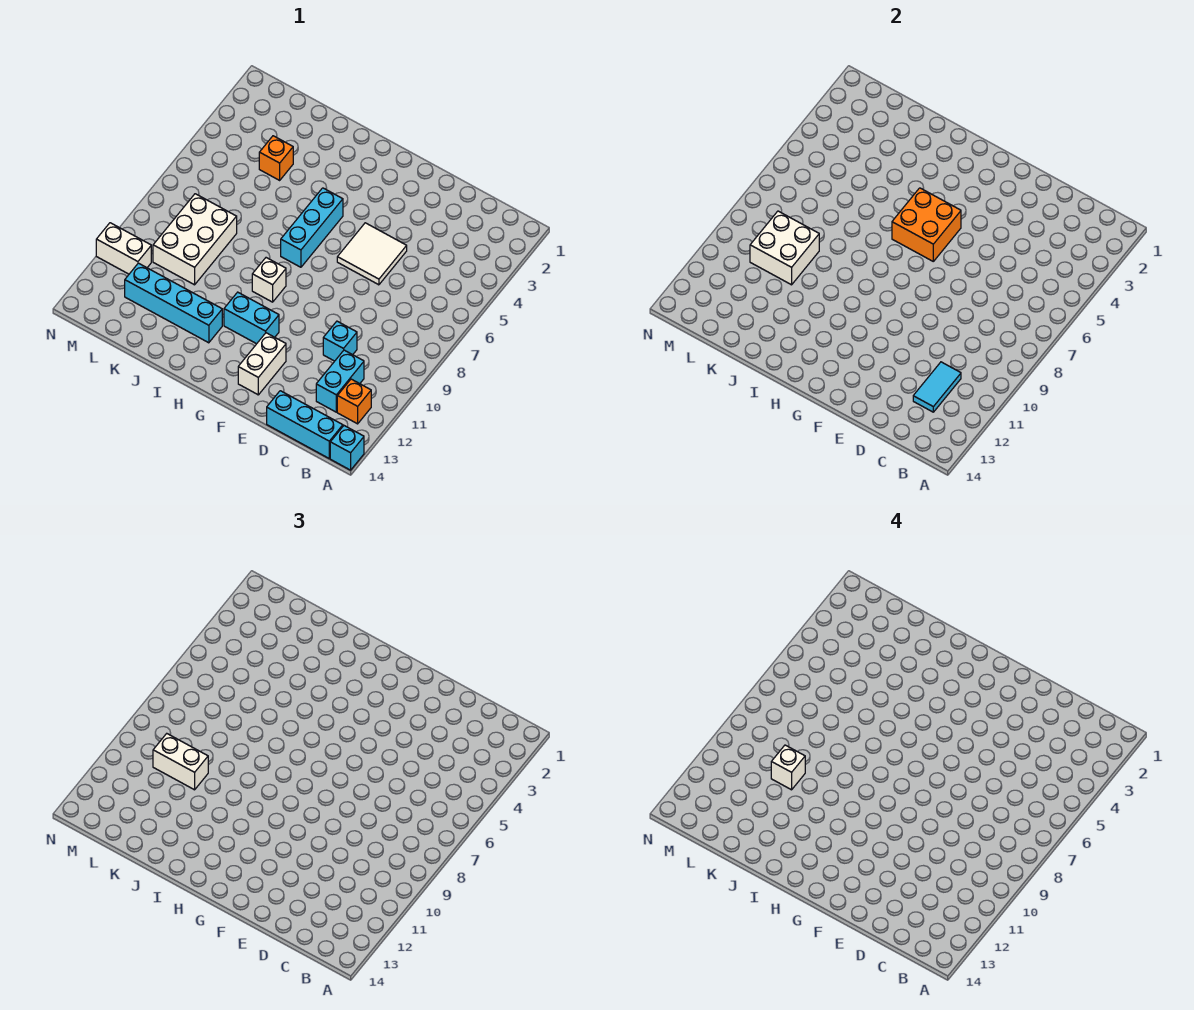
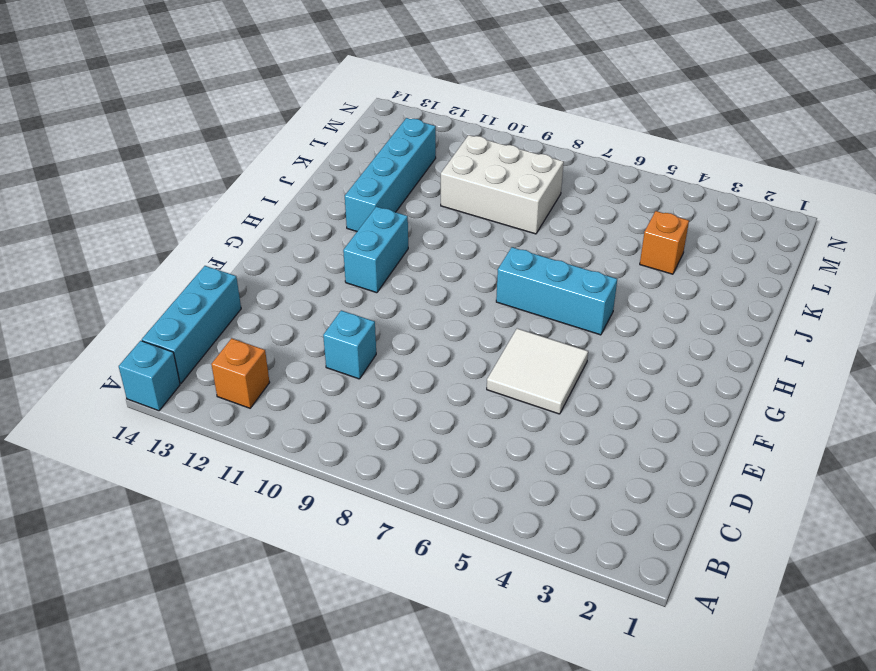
none -> cyan 1x2 brick [316,350,364,412]
none -> white 1x2 brick [238,333,286,395]
none -> white 1x1 brick [252,258,286,302]

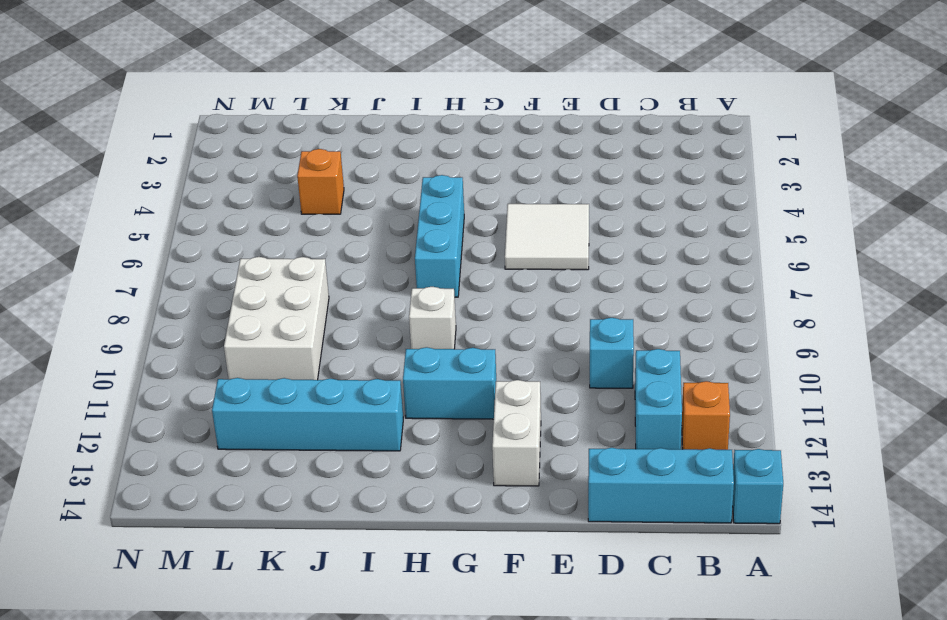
none -> white 1x2 brick [96,223,151,274]
none -> cyan 1x2 tile [913,362,961,412]
none -> orange 2x2 brick [892,188,961,261]

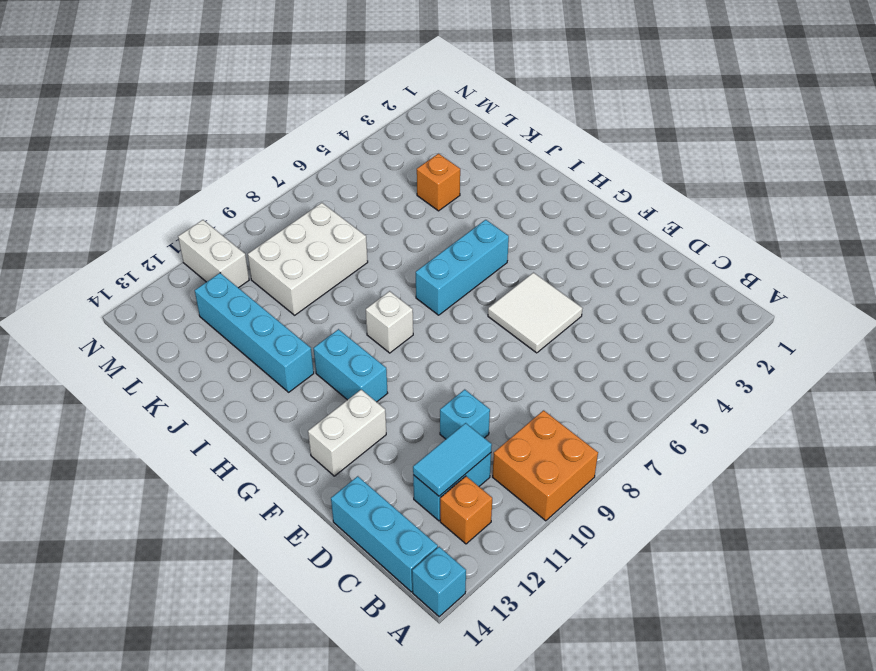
orange 2x2 brick [493,410,598,521] -> orange 2x2 brick moved to [892,188,961,261]
none -> white 2x2 brick [750,211,819,285]
none -> white 1x2 brick [153,734,208,790]
none -> white 1x1 brick [771,745,805,790]

